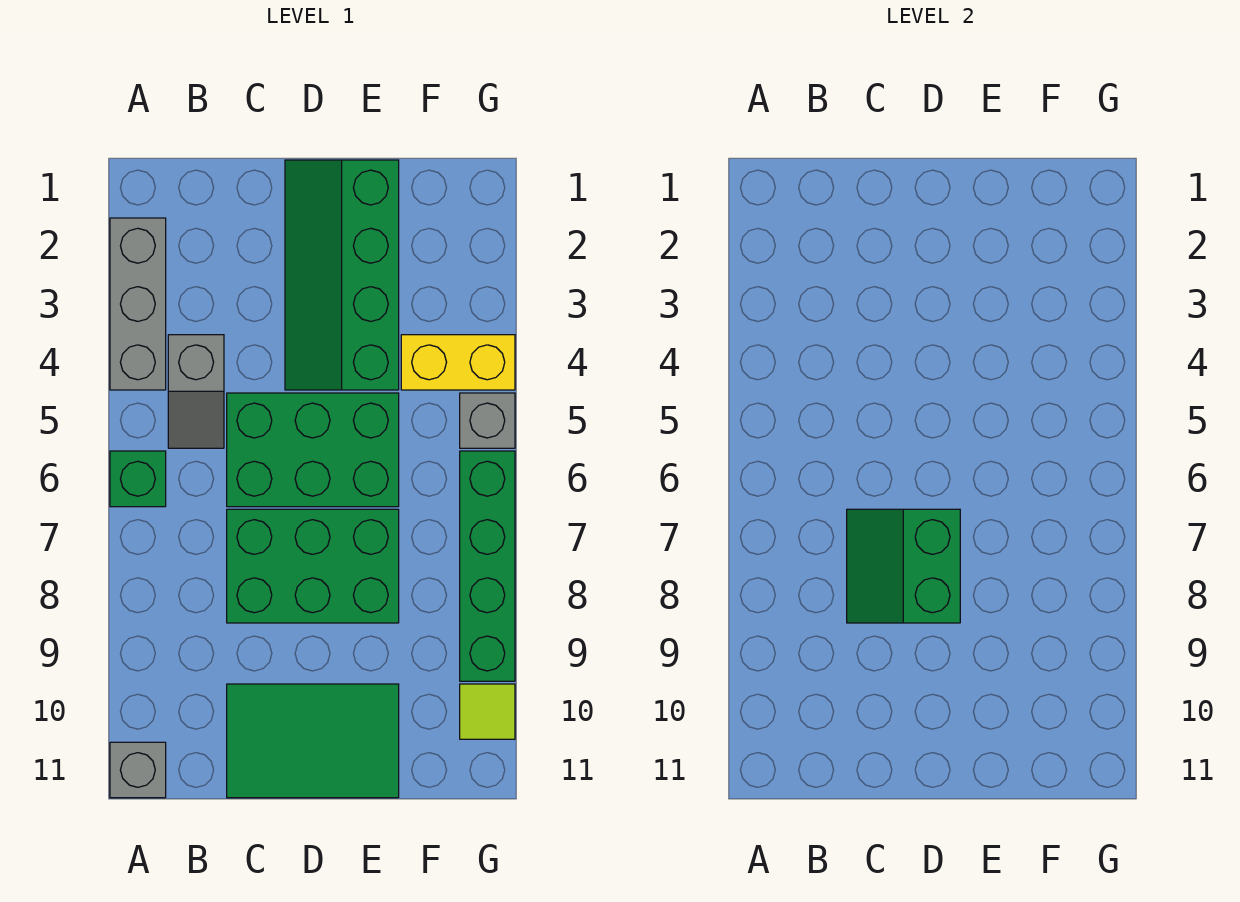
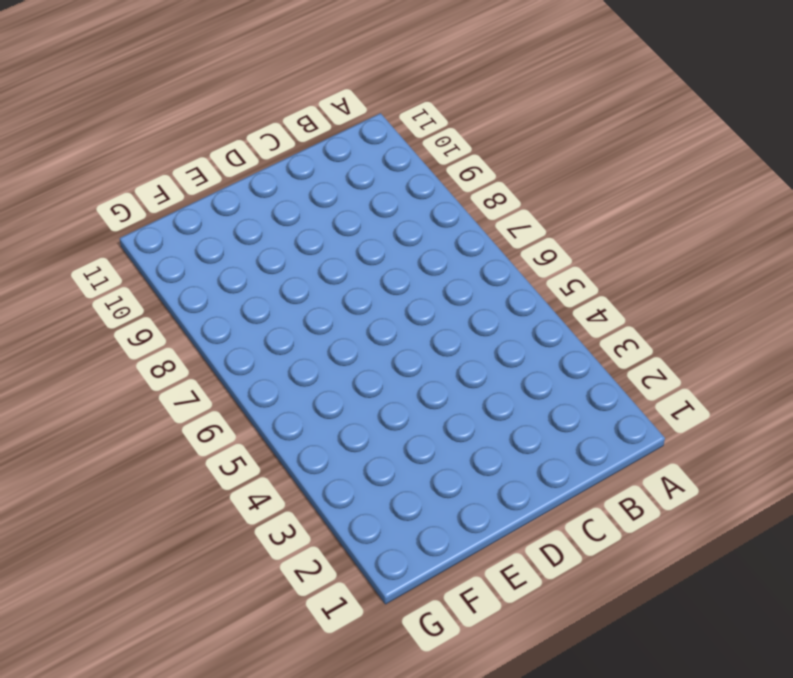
none -> grey 1x3 brick [110,218,166,390]
none -> green 1x1 brick [110,451,166,507]
none -> grey 1x1 brick [110,742,166,798]

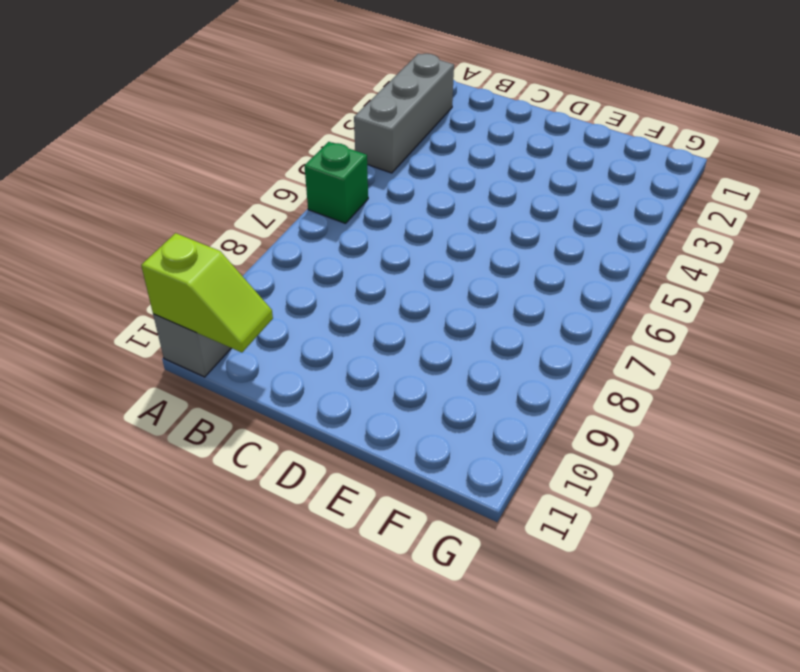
lime 1x2 slope [141,233,273,352] -> none
none -> grey 1x2 slope [168,335,224,448]
none -> green 2x3 brick [227,393,399,507]
none -> green 2x3 brick [227,509,399,623]

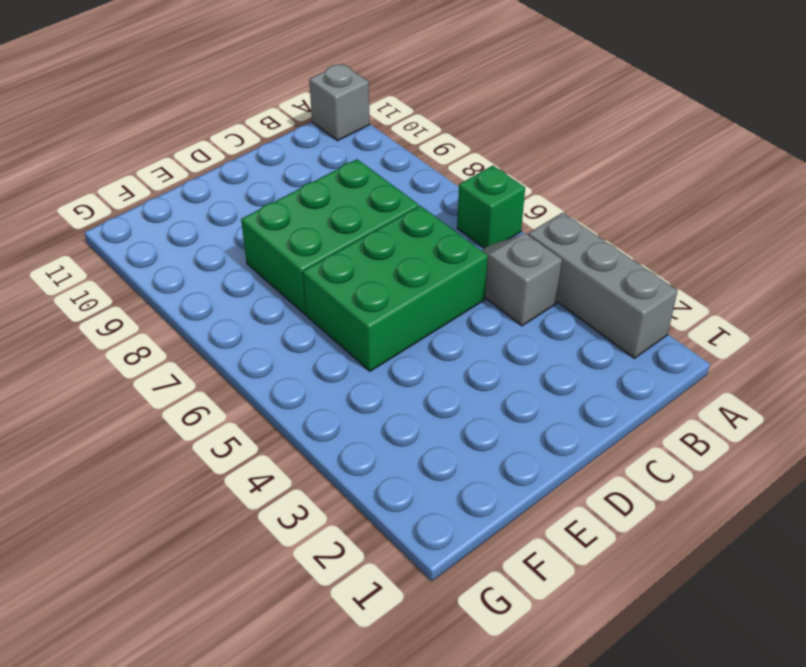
none -> green 2x3 tile [227,684,399,798]
none -> green 2x4 slope [285,160,399,390]
none -> yellow 1x2 brick [401,335,515,390]

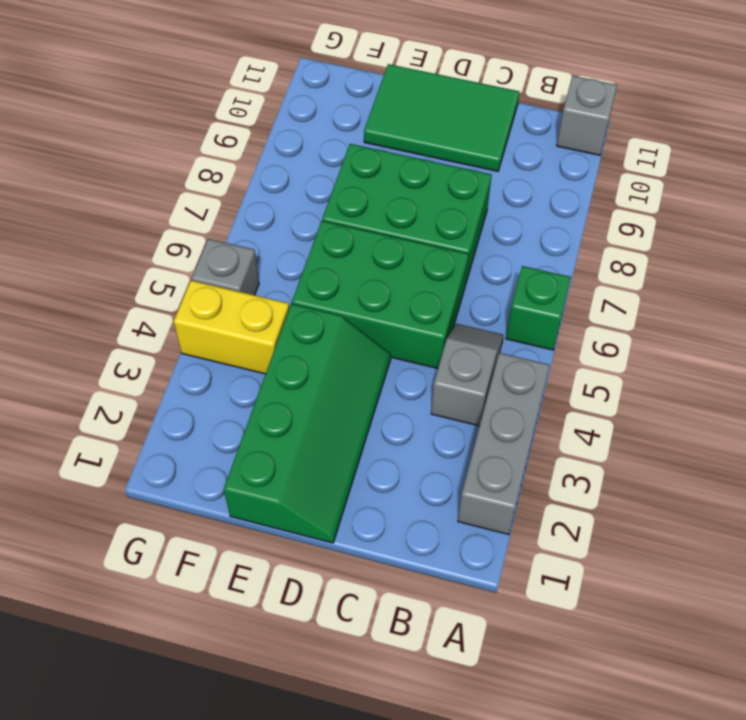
none -> green 1x4 brick [460,451,515,681]
none -> lime 1x1 tile [460,684,515,739]
none -> green 2x2 slope [847,509,960,623]

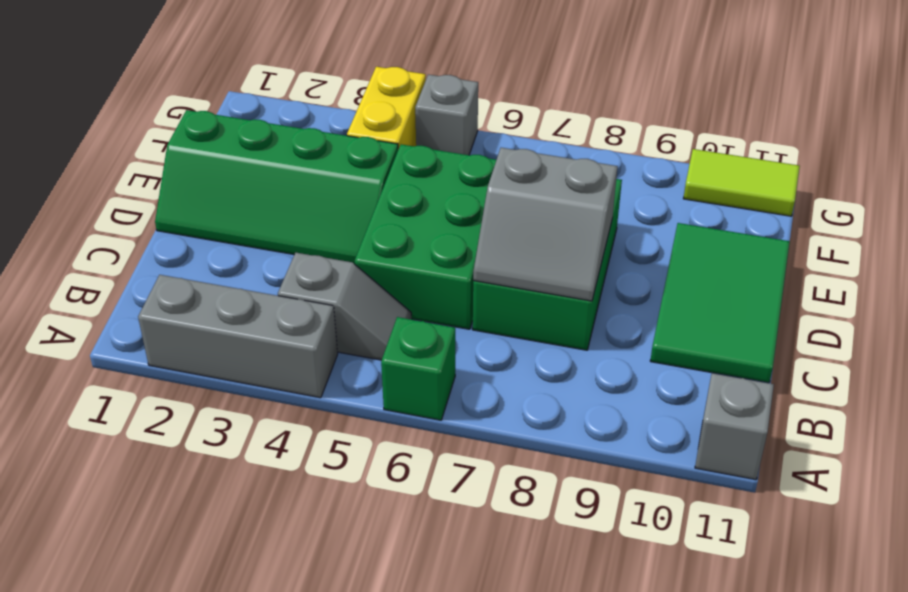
grey 2x2 slope [473,148,618,301] -> green 2x2 slope [847,509,960,623]
lime 1x2 tile [683,149,800,216] -> lime 1x1 tile [460,684,515,739]
none -> green 1x4 brick [460,451,515,681]

